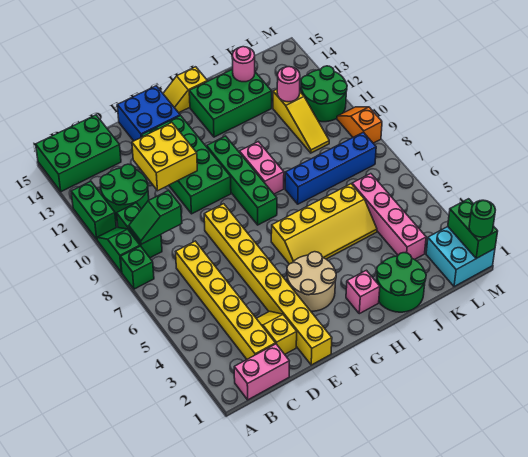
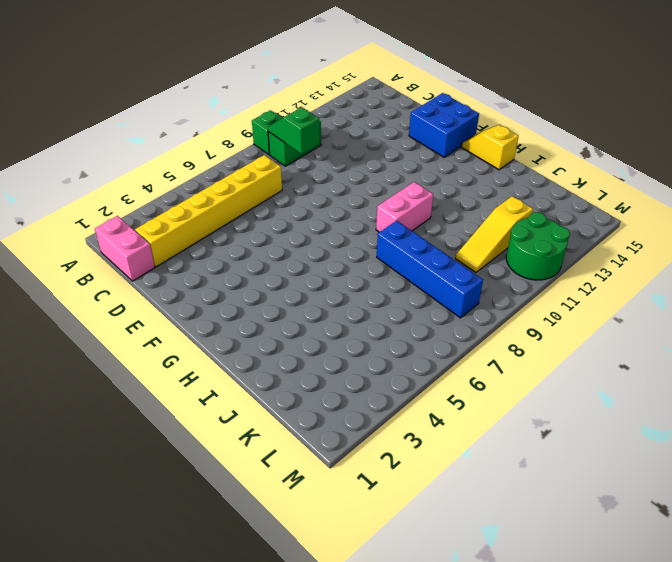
none -> green 1x1 brick [121,246,154,289]
none -> green 1x2 brick [71,181,116,239]
none -> green 2x3 brick [36,115,121,192]
none -> green 2x2 round brick [100,164,149,221]

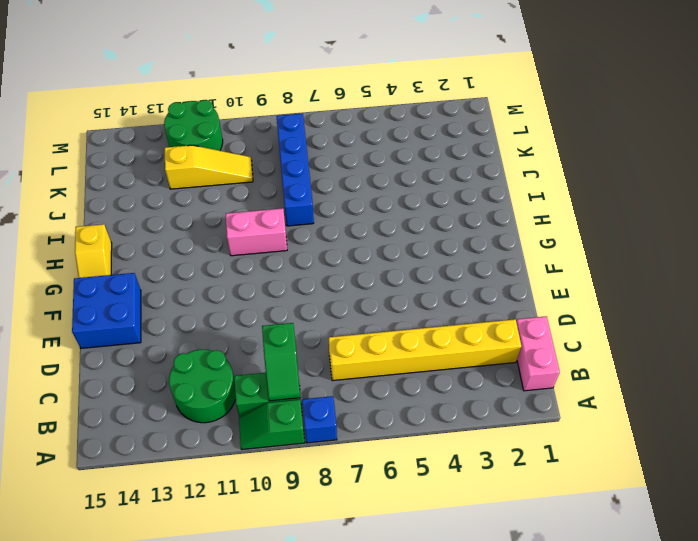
blue 1x1 brick [302,396,337,443] -> green 1x1 brick [121,246,154,289]
none -> green 1x2 brick [71,181,116,239]
none -> green 2x3 brick [36,115,121,192]
none -> yellow 1x2 slope [256,311,297,354]
none -> yellow 1x8 brick [204,204,332,365]

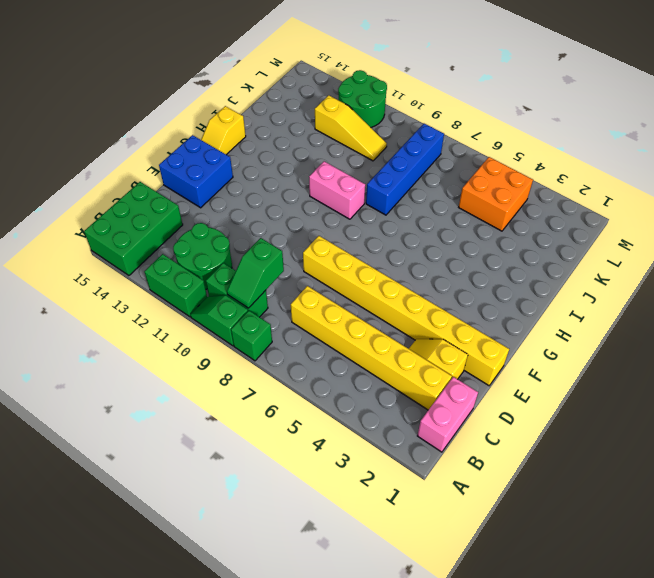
orange 2x2 brick [459,157,533,231] -> pink 1x4 brick [352,174,426,260]
none -> green 2x4 brick [142,116,231,214]
none -> tan 2x2 round brick [287,252,336,311]
none -> yellow 2x4 slope [271,184,377,264]
none -> green 1x4 brick [207,136,277,225]

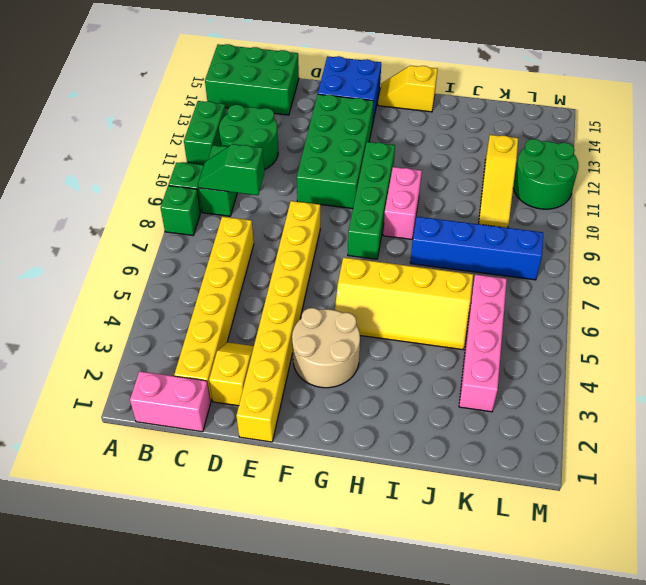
none -> pink 1x1 brick [346,270,380,314]
none -> green 2x3 brick [189,69,272,137]
none -> green 2x2 round brick [376,253,426,312]
none -> cyan 2x2 brick [426,227,495,287]

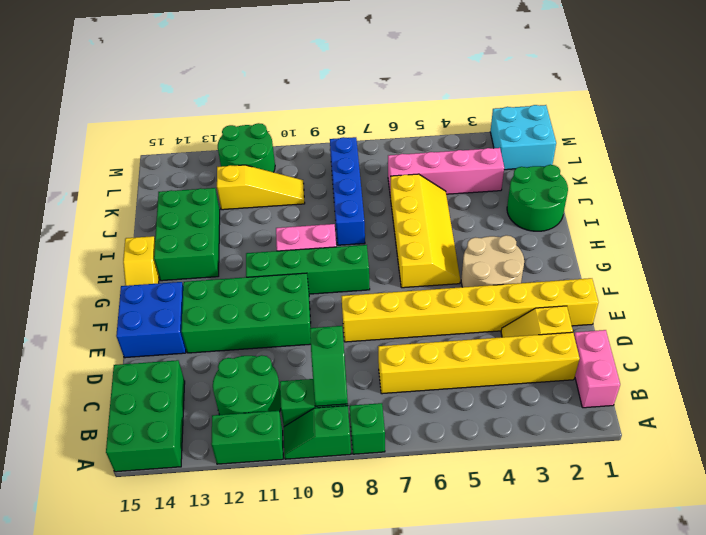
none -> pink 1x1 brick [346,270,380,314]
none -> orange 1x2 slope [337,107,382,143]
none -> yellow 2x2 brick [132,123,197,191]
none -> pink 1x1 round brick [232,47,255,82]

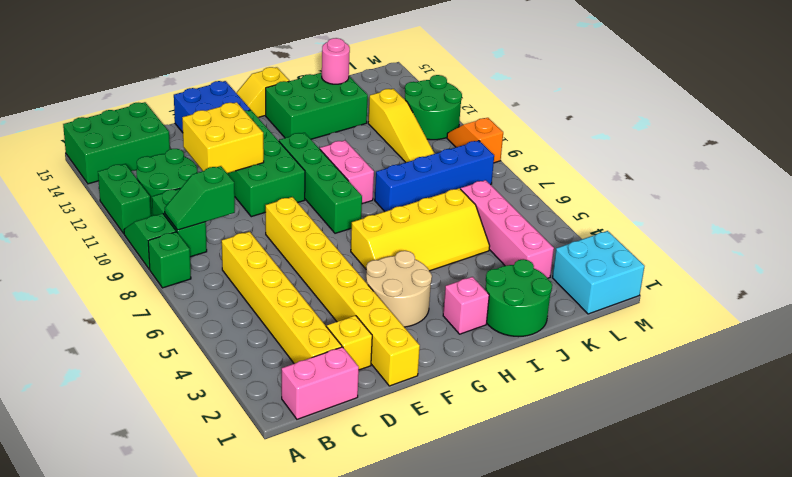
none -> pink 1x1 round brick [277,67,300,102]
none -> green 1x2 brick [448,199,498,258]
none -> green 1x1 round brick [469,200,495,237]

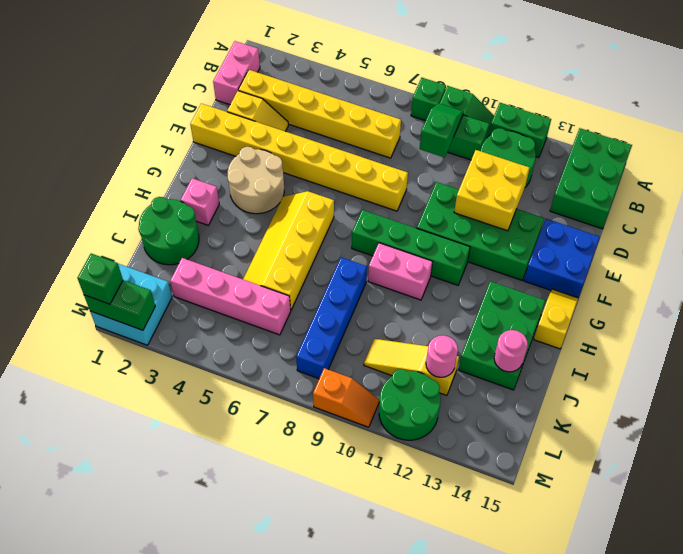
green 1x1 brick [77,254,123,304] -> green 1x1 round brick [469,200,495,237]

